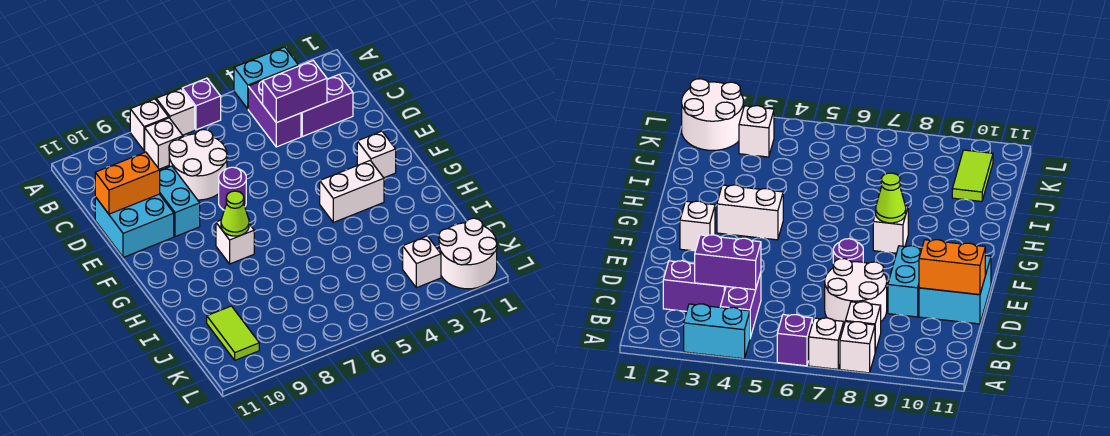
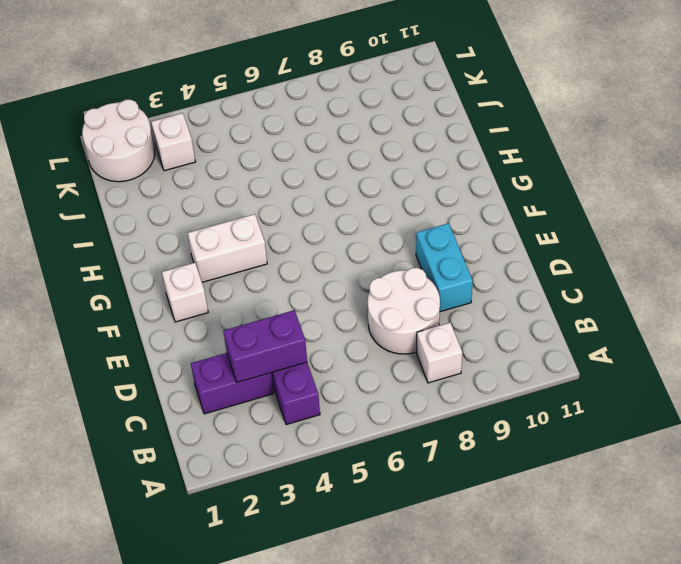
none -> cyan 1x2 brick [234,47,298,109]
none -> purple 1x1 brick [182,78,221,130]
none -> white 1x1 brick [156,89,195,135]

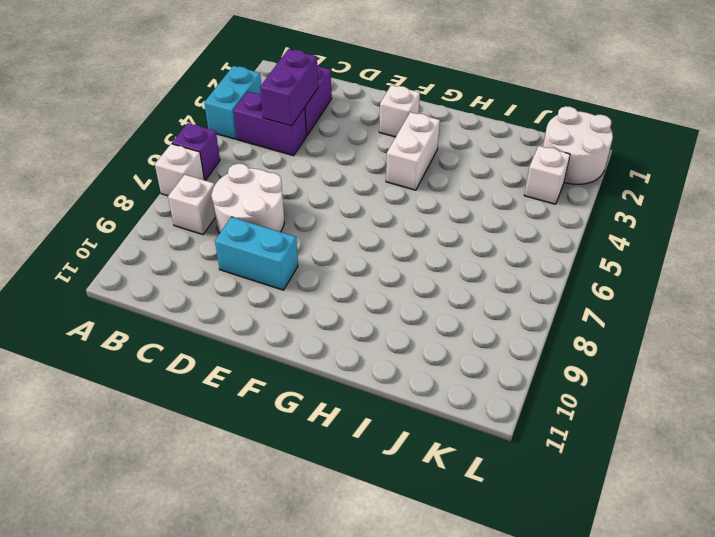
none -> white 1x1 brick [130,99,169,151]
none -> cyan 2x2 brick [95,194,174,257]
none -> purple 1x1 round brick [219,167,246,210]

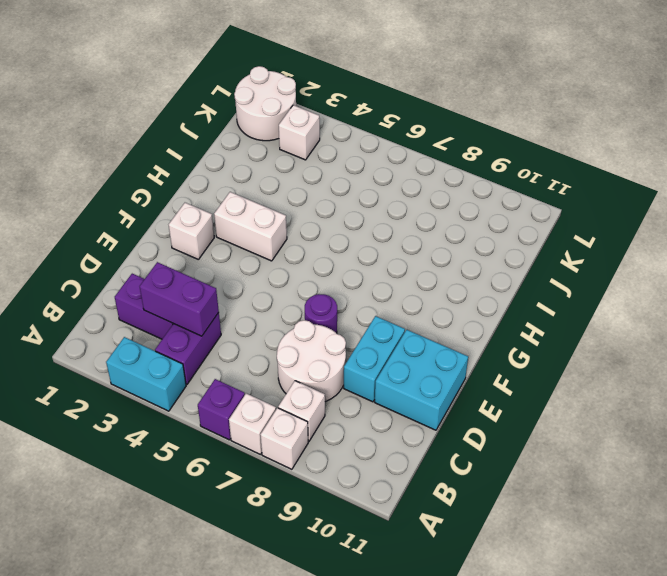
none -> white 1x1 brick [216,220,254,264]
none -> lime 1x2 tile [207,306,259,360]
none -> orange 1x2 brick [95,152,160,214]

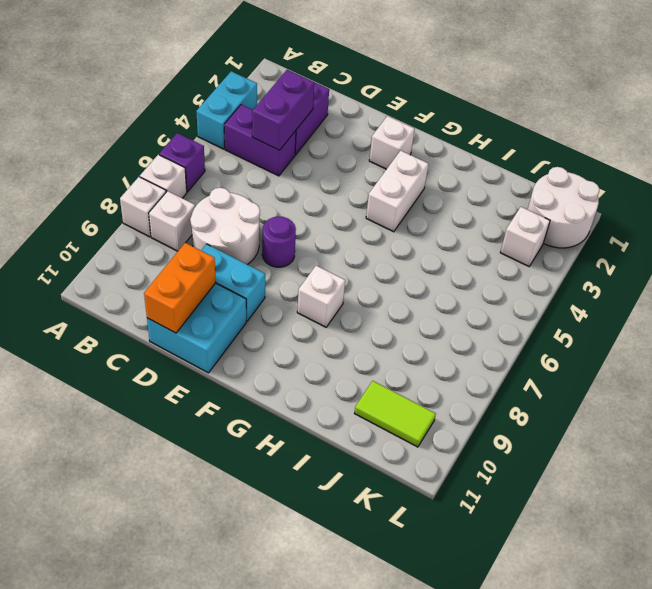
none -> lime 1x1 cone [221,191,249,236]

